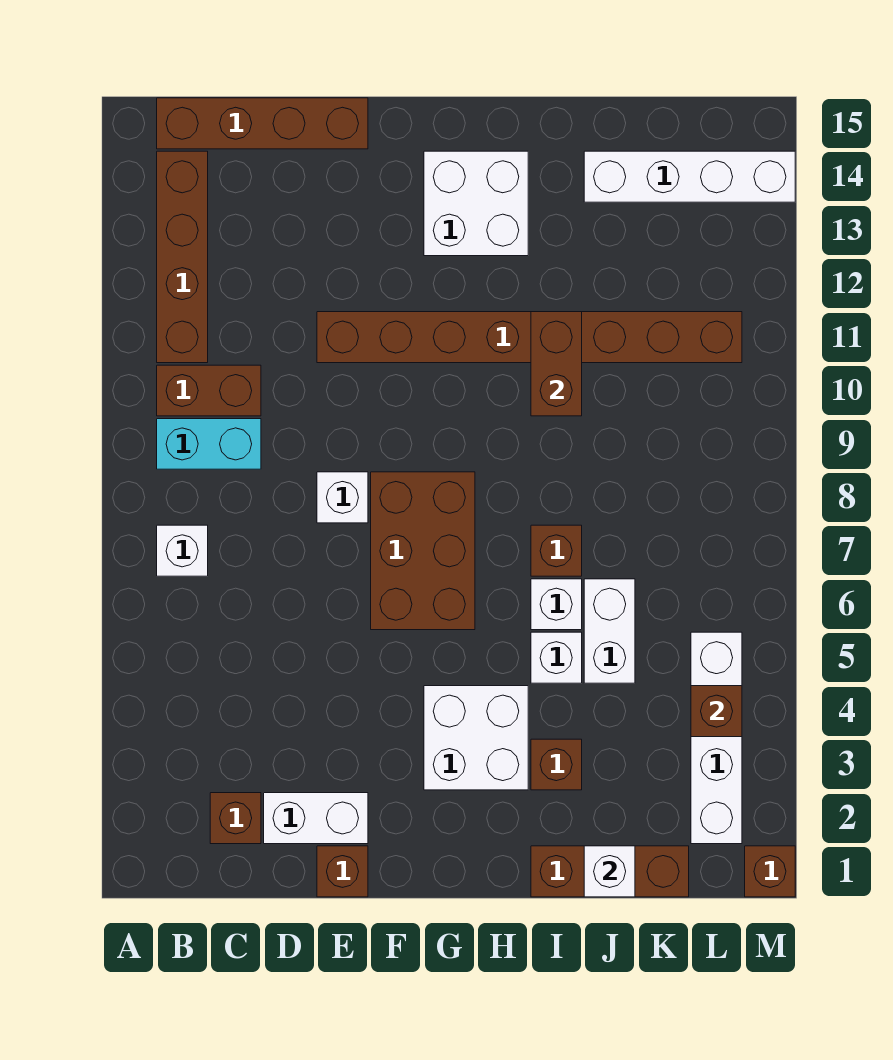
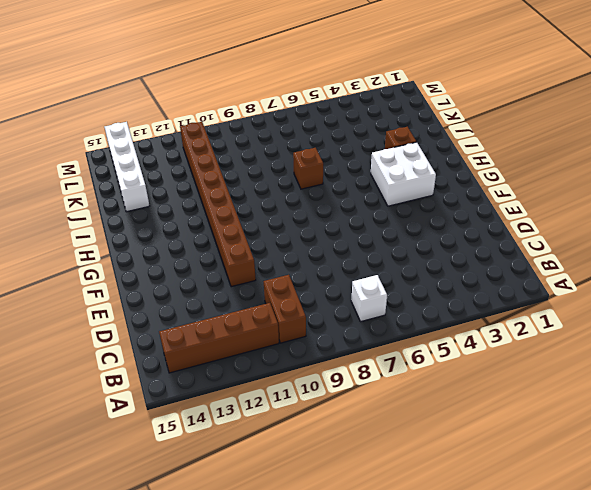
none -> cyan 1x2 brick [157,419,261,469]
none -> brown 1x4 brick [157,98,368,149]
none -> brown 1x1 brick [210,793,261,844]

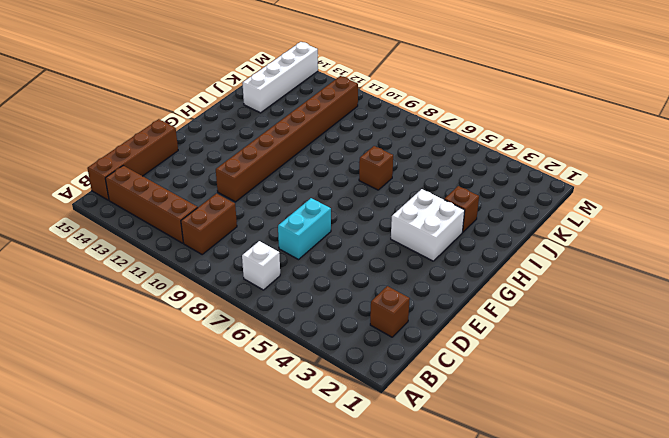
cyan 1x2 brick [278,198,331,260] -> cyan 1x2 brick moved to [157,419,261,469]
none -> white 1x2 brick [264,793,368,844]
none -> brown 1x1 brick [317,846,368,897]
none -> white 1x1 brick [317,472,368,523]

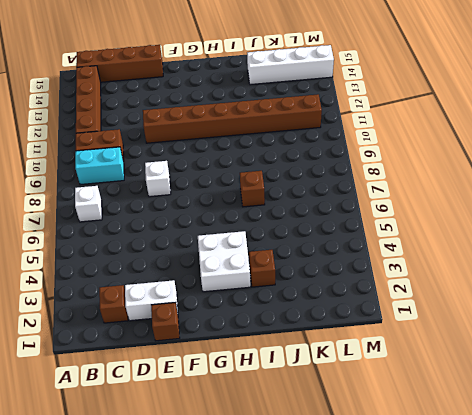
none -> brown 2x3 brick [371,472,475,630]
none -> white 2x2 brick [424,151,528,256]
none -> brown 1x3 brick [531,846,689,897]

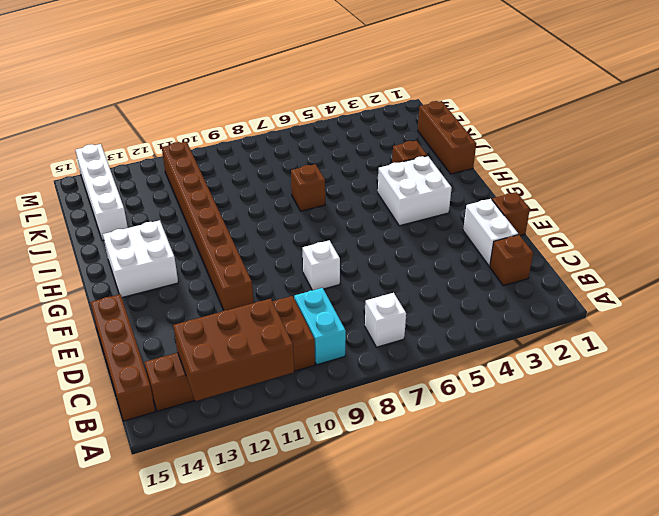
brown 2x3 brick [173,299,294,401] -> brown 2x3 brick moved to [371,472,475,630]
none -> white 1x1 brick [531,632,582,683]
none -> white 1x1 brick [531,579,582,630]
none -> white 1x2 brick [584,579,635,683]

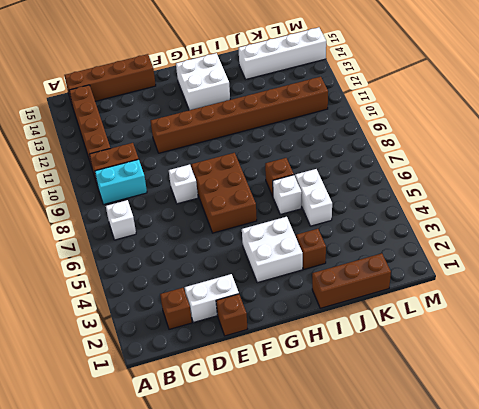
none -> white 1x1 brick [531,632,582,683]
none -> white 1x4 brick [691,632,742,844]
none -> brown 1x1 brick [745,846,795,897]

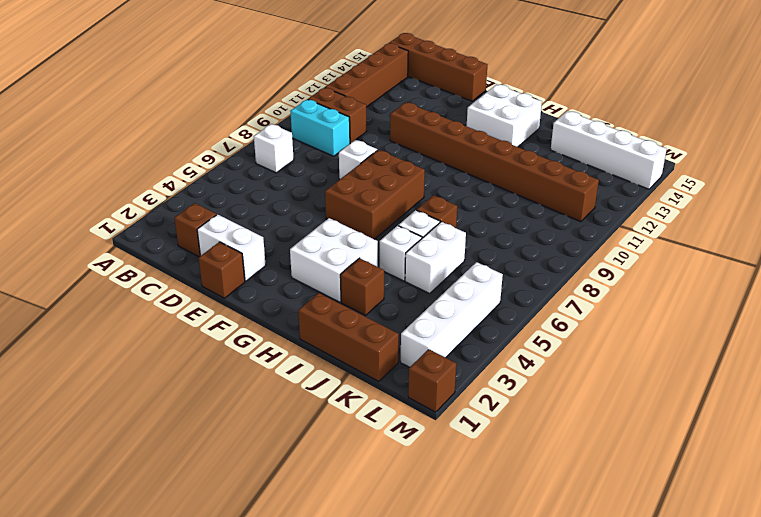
none -> brown 1x2 brick [531,312,582,416]
none -> white 1x1 brick [584,846,635,897]
none -> brown 1x1 brick [691,686,742,737]

